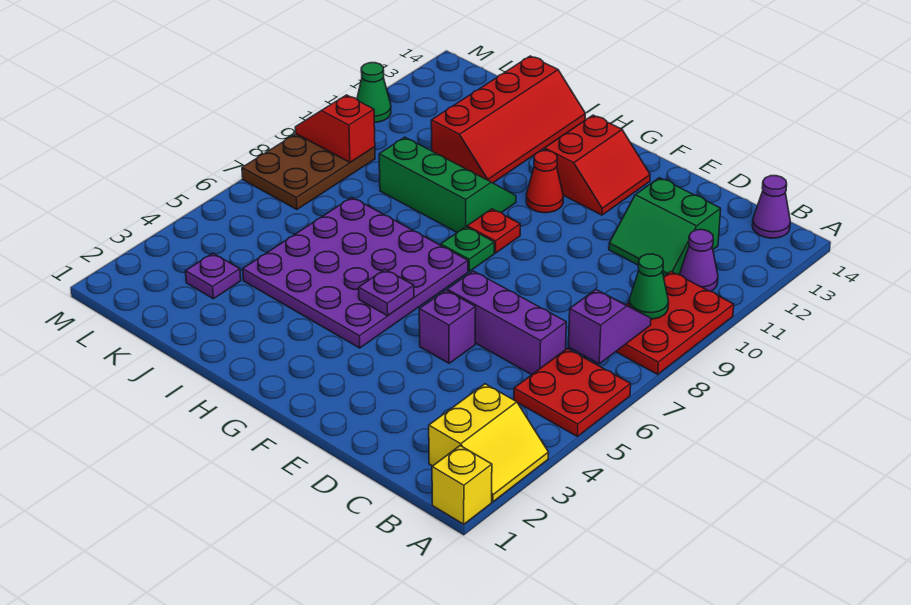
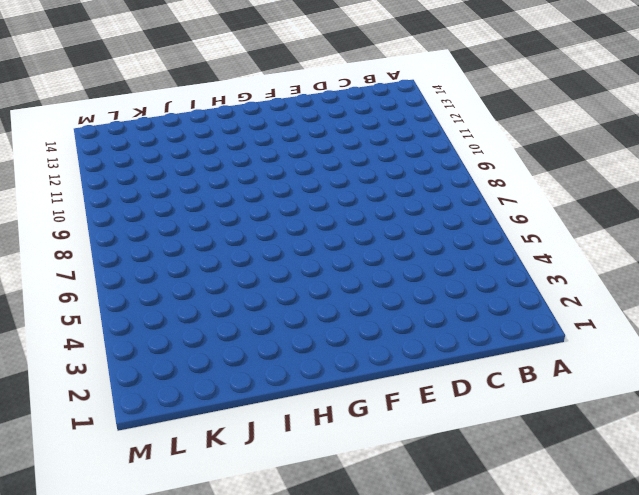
none -> yellow 1x1 brick [432,446,492,524]
none -> yellow 2x2 slope [429,384,549,502]
none -> red 2x2 plate [514,349,631,436]

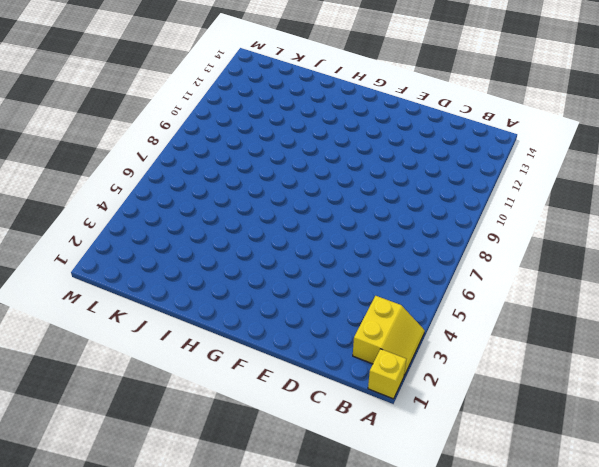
none -> red 2x2 plate [514,349,631,436]
none -> red 2x3 plate [616,272,734,374]
none -> purple 1x1 cone [680,230,718,291]

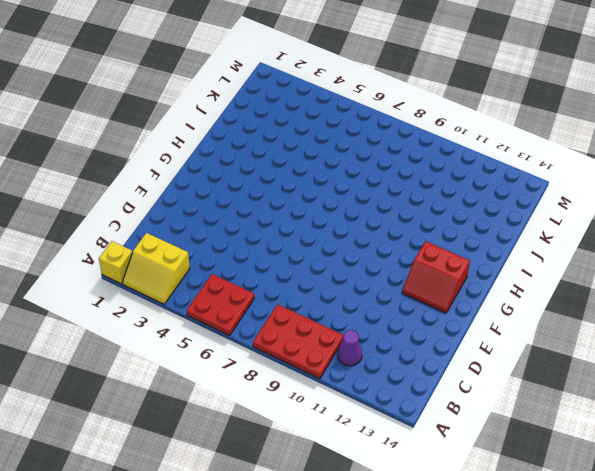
none -> purple 1x1 cone [752,176,790,238]
none -> purple 1x3 brick [447,271,566,375]
none -> green 2x2 slope [609,178,721,277]

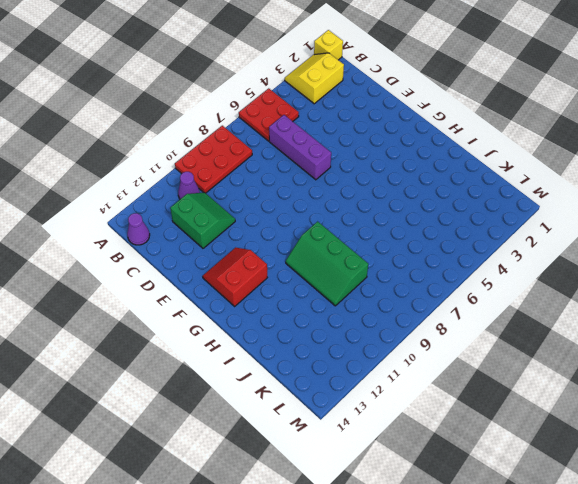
none -> purple 1x1 brick [419,290,476,363]
none -> purple 4x4 plate [243,197,468,348]
none -> green 1x1 plate [441,227,494,271]

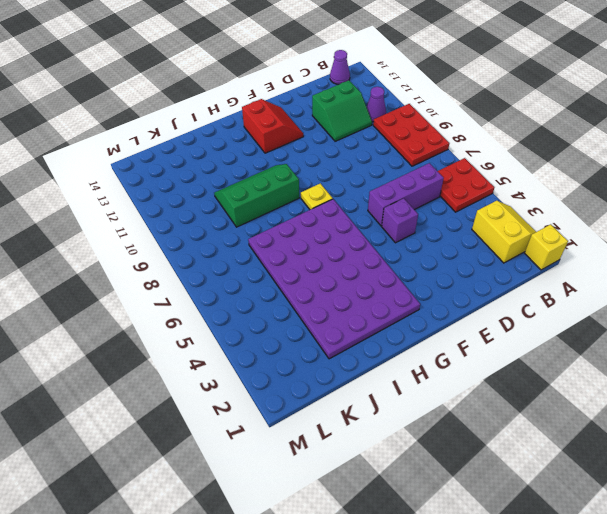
purple 4x6 plate [248,199,420,359] -> purple 4x4 plate [243,197,468,348]
yellow 1x1 plate [301,183,333,210] -> green 1x1 plate [441,227,494,271]
none -> red 1x1 plate [467,209,520,253]
none -> red 1x1 cone [526,151,563,213]
none -> red 2x4 slope [431,56,585,183]

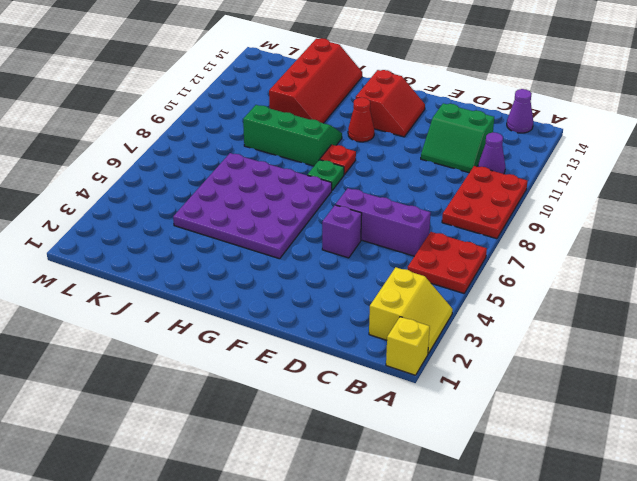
none -> purple 1x1 plate [186,253,241,299]
none -> brown 2x3 plate [242,134,375,209]
none -> green 1x1 cone [357,63,391,122]

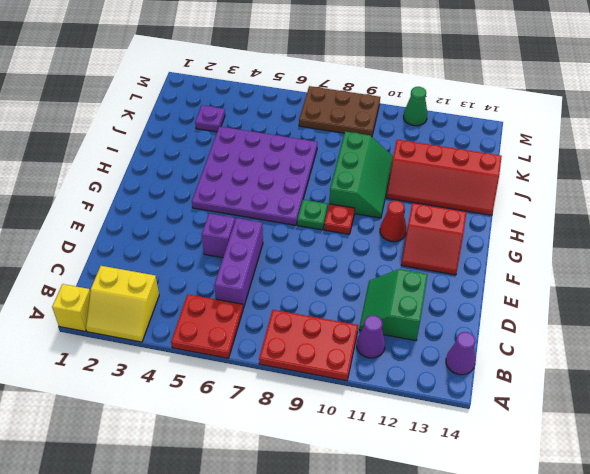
none -> purple 1x2 slope [569,290,651,364]
none -> green 1x1 cone [629,254,669,319]
none -> purple 1x1 plate [359,269,414,316]

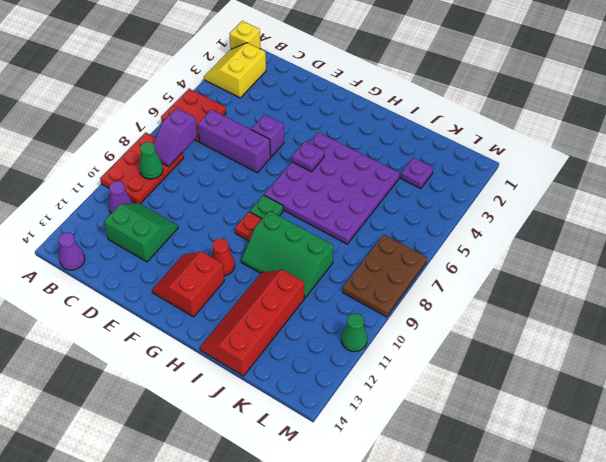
none -> red 1x2 slope [295,95,375,162]

